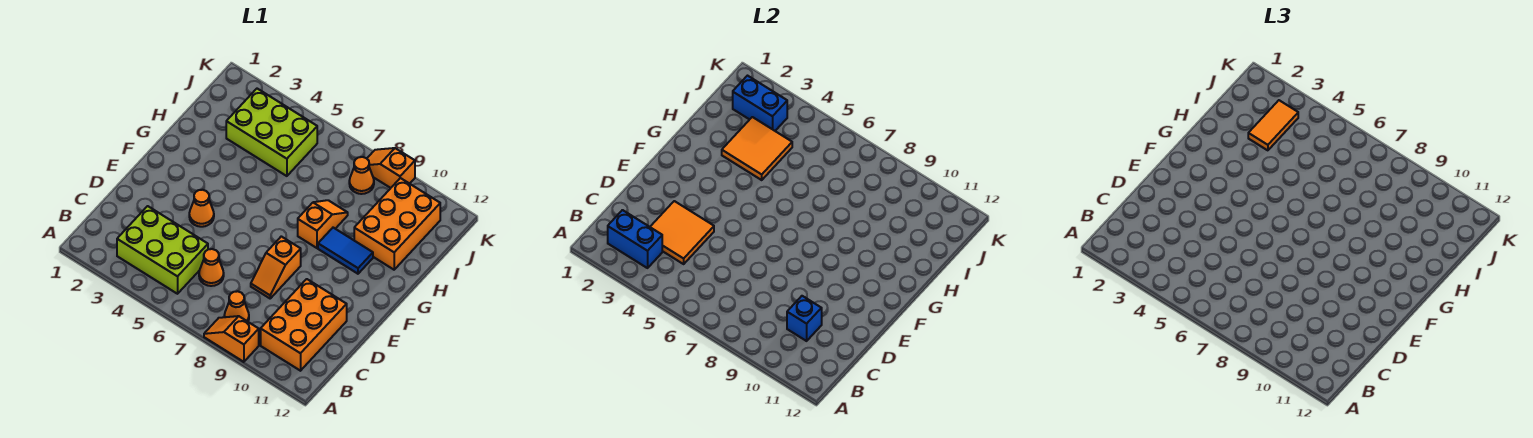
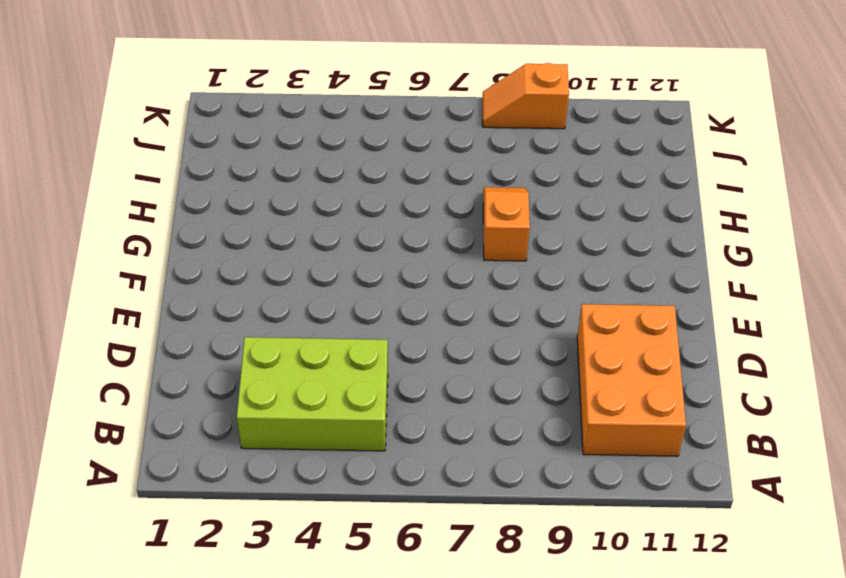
none -> orange 1x2 slope [204,316,259,362]
none -> orange 1x1 cone [224,291,249,322]
none -> orange 1x1 cone [199,249,224,286]

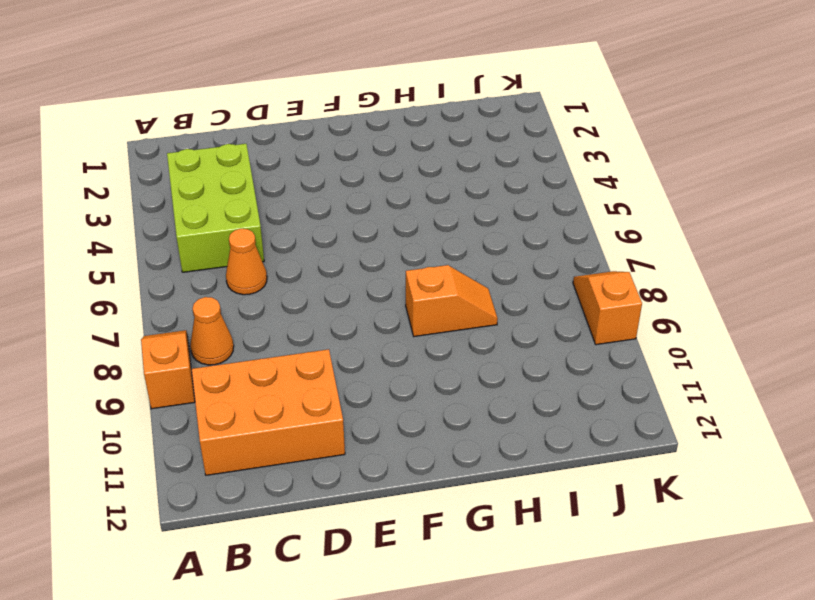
none -> orange 1x2 slope [251,236,301,298]
none -> orange 1x1 cone [189,190,214,227]
none -> blue 1x2 tile [318,228,373,274]

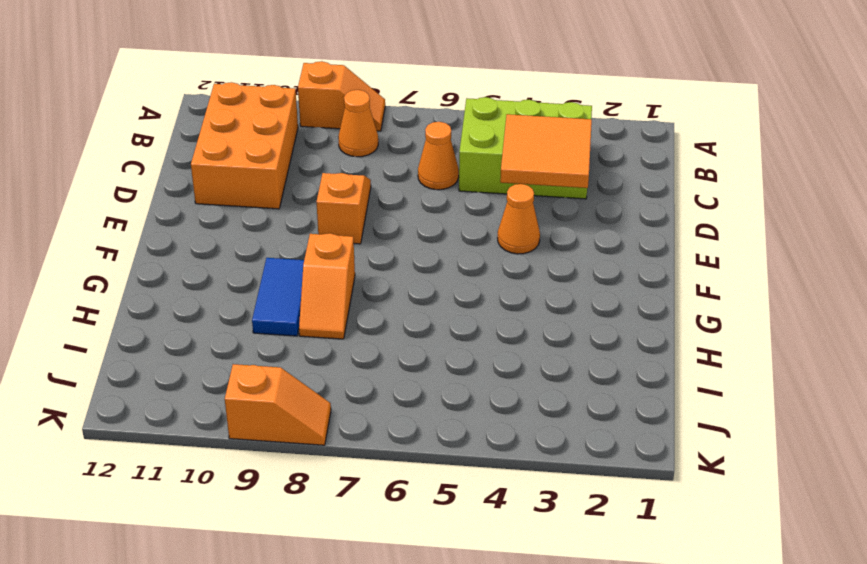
blue 1x2 tile [252,258,304,336] -> blue 1x2 tile turned to [318,228,373,274]
none -> orange 2x3 brick [354,178,440,270]
none -> lime 2x3 brick [226,89,317,176]
none -> orange 1x1 cone [349,157,374,194]

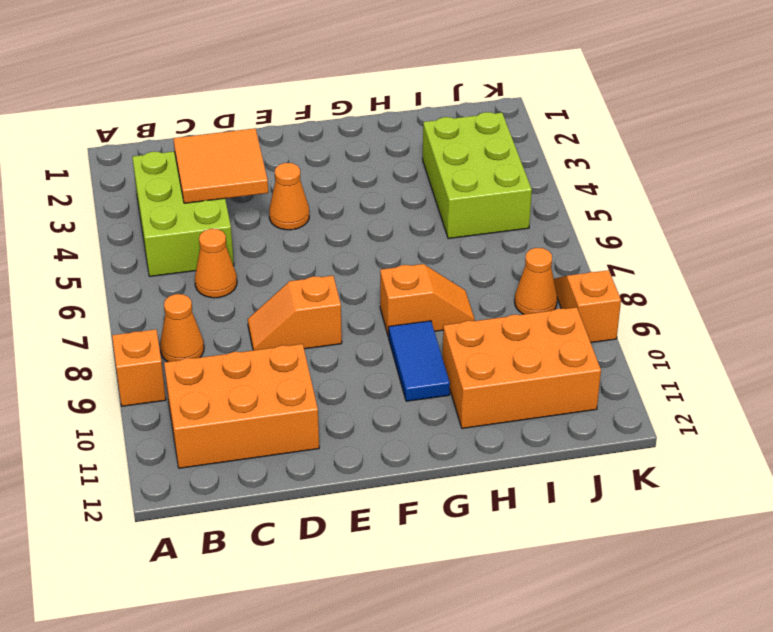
none -> blue 1x2 brick [608,210,662,268]
none -> blue 1x1 brick [787,296,822,341]
none -> orange 2x2 tile [722,117,792,180]

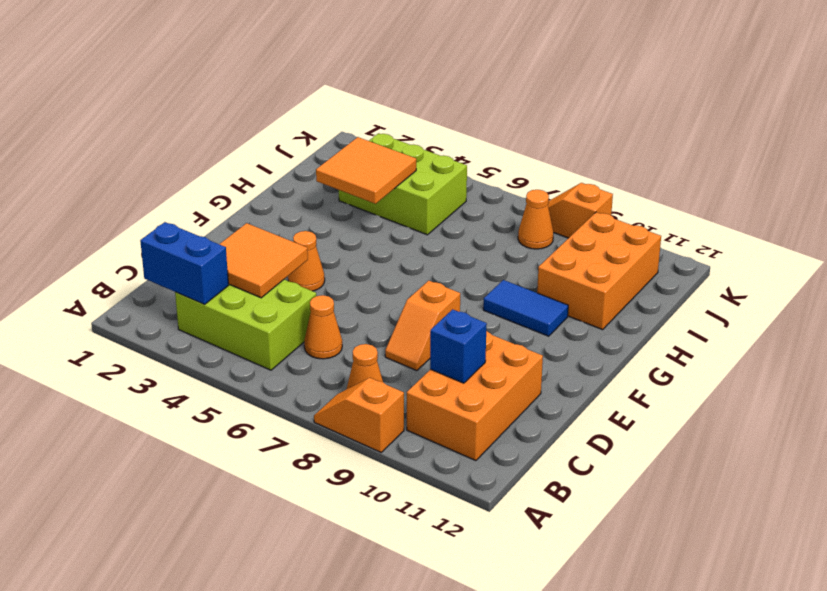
none -> orange 1x2 slope [298,200,348,248]
none -> blue 1x2 brick [733,76,787,131]
none -> orange 1x2 tile [1248,100,1298,150]

